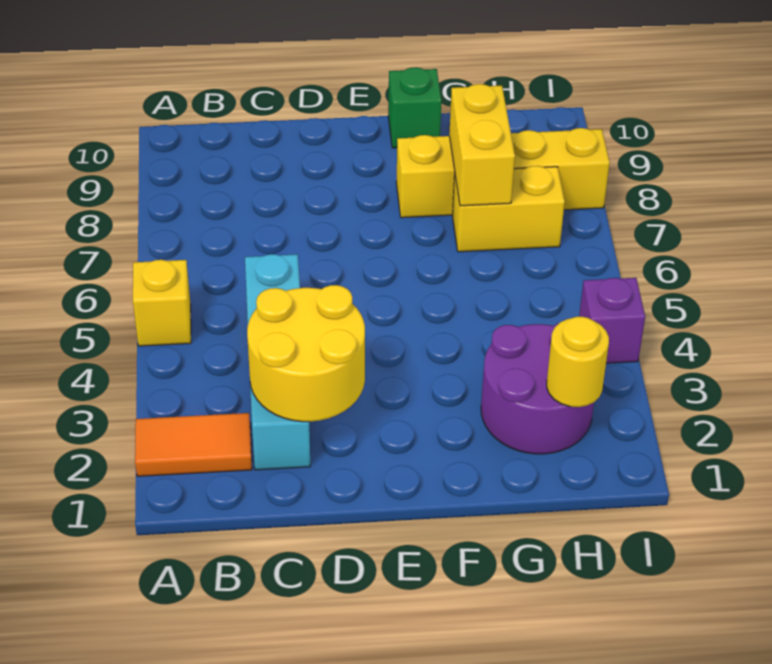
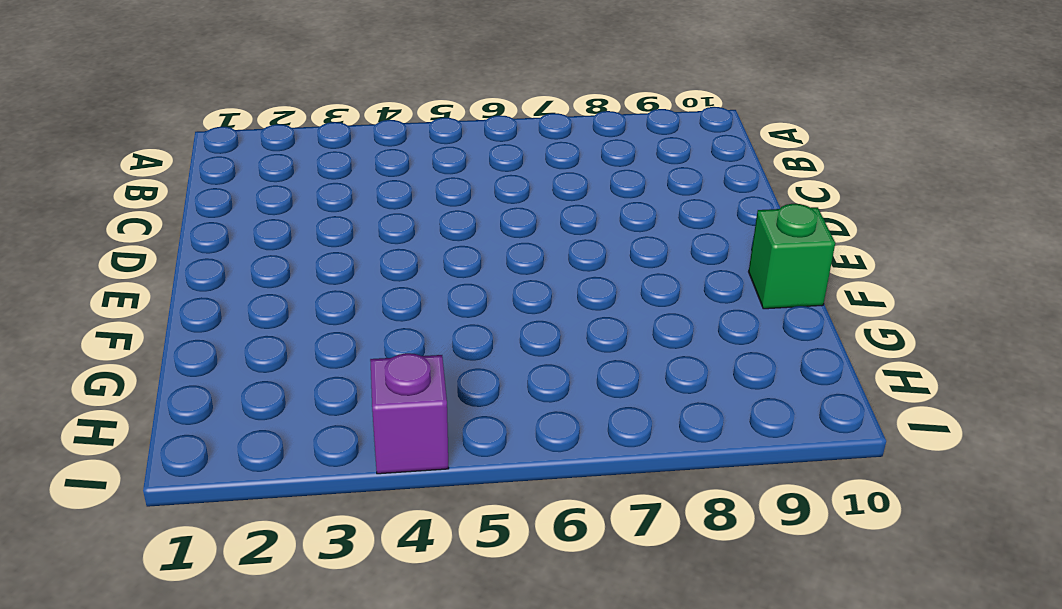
none -> orange 1x2 tile [135,413,252,476]
none -> yellow 1x1 brick [133,260,191,346]

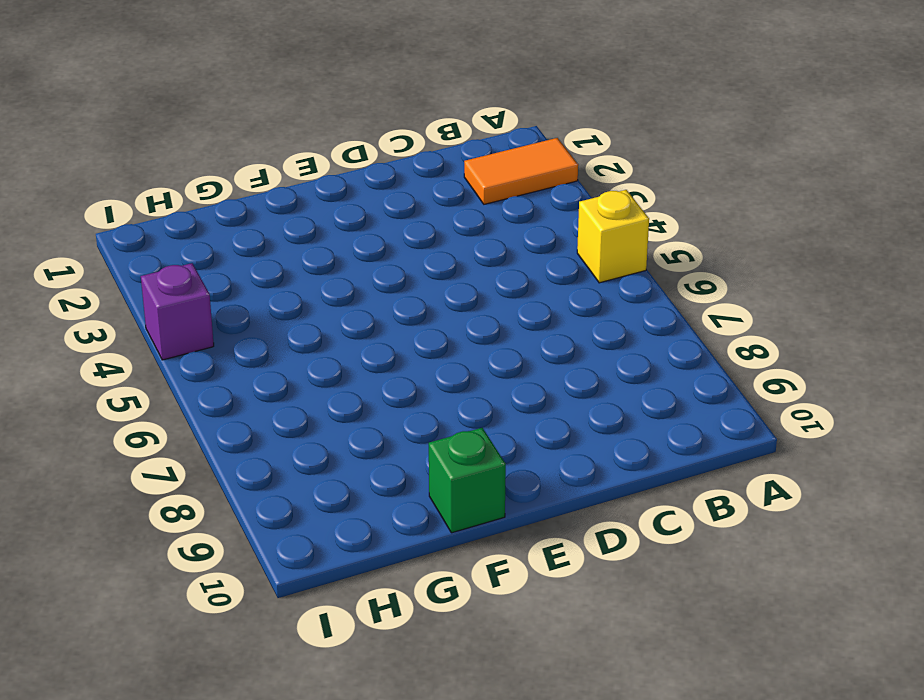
none -> cyan 1x4 brick [245,254,310,470]
none -> yellow 1x4 brick [396,128,610,218]

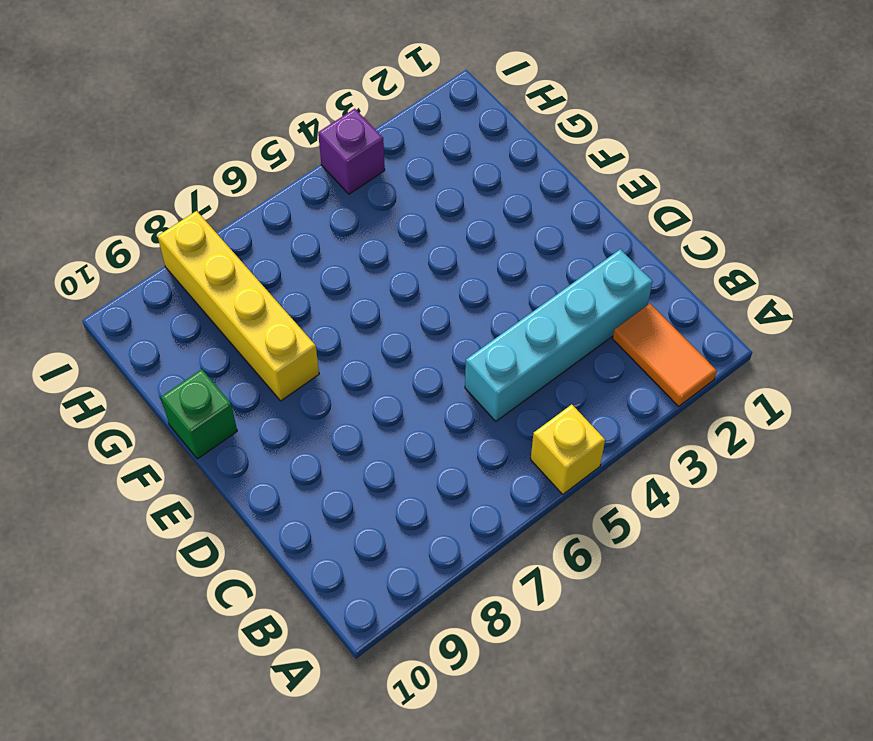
none -> purple 2x2 round brick [481,323,594,454]
none -> yellow 1x2 brick [453,166,565,252]

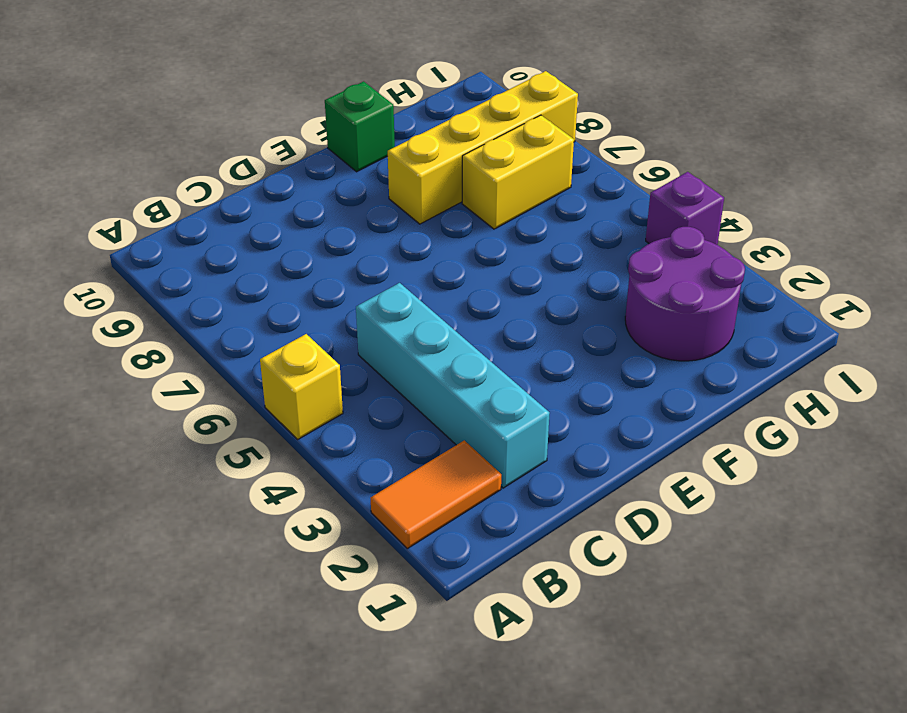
none -> yellow 2x2 round brick [247,285,365,422]
none -> yellow 1x2 brick [449,84,515,206]

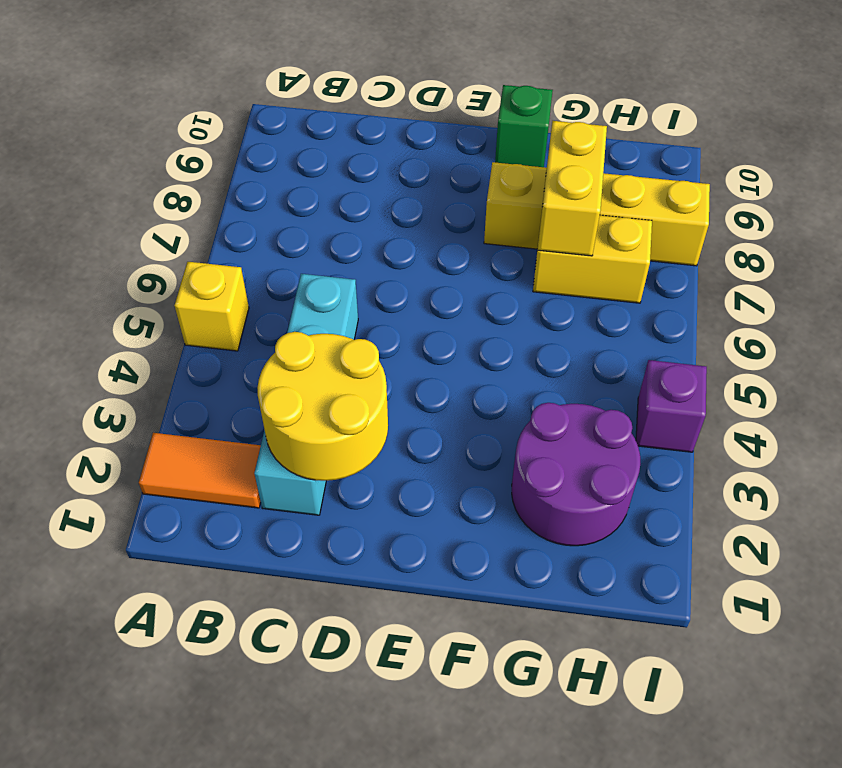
none -> yellow 1x1 round brick [547,317,609,407]

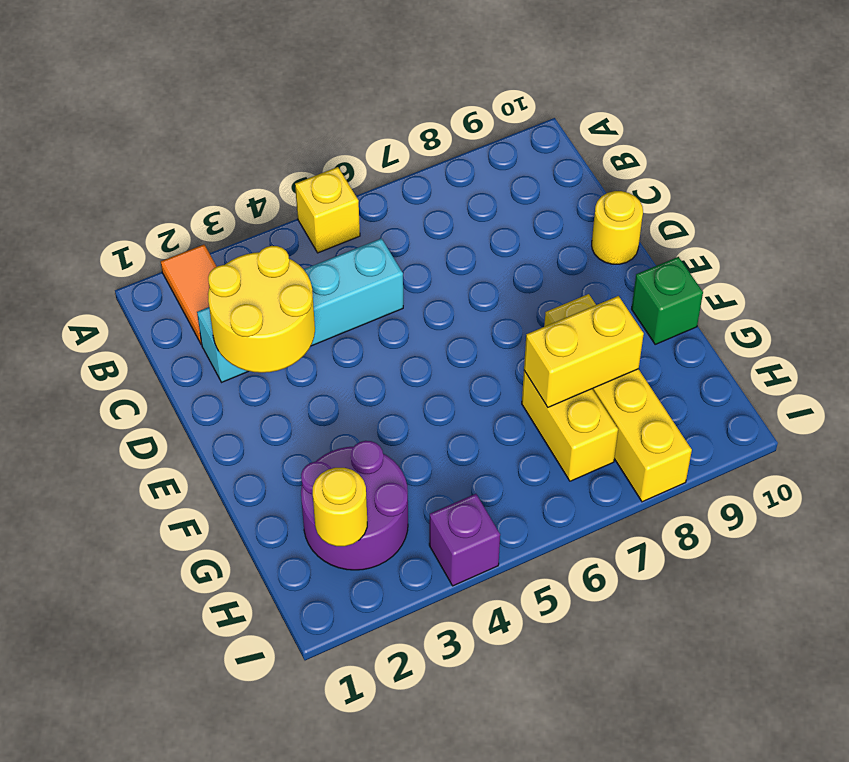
yellow 1x1 round brick [592,191,643,264] -> none

